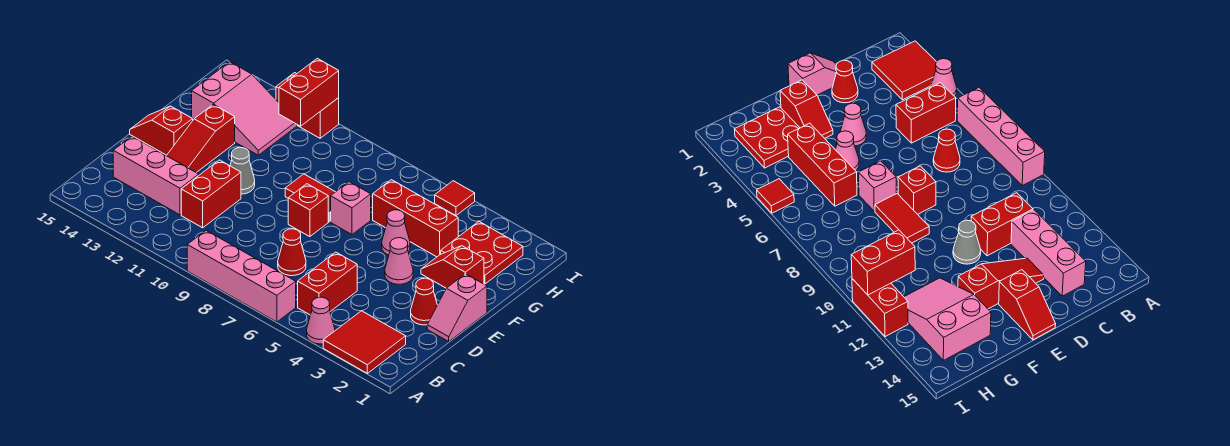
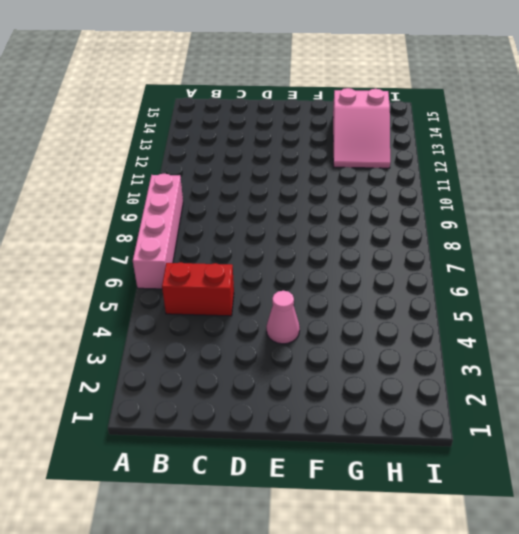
none -> red 2x2 tile [323,311,406,373]
none -> pink 1x1 cone [307,297,335,344]
none -> red 1x1 cone [278,229,306,276]

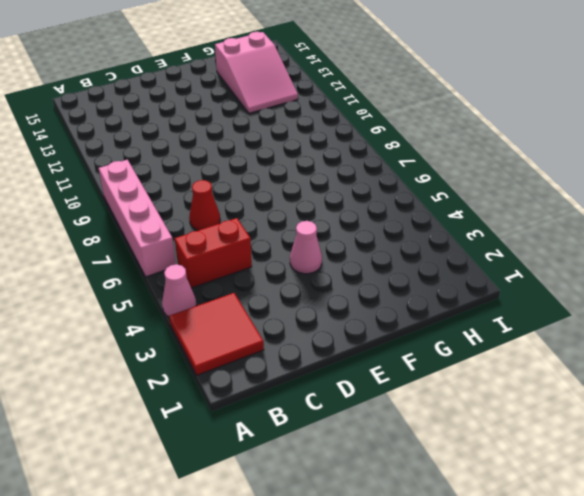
none -> red 1x2 brick [181,160,241,228]
none -> pink 1x3 brick [113,136,199,215]
none -> pink 1x2 slope [427,274,487,341]

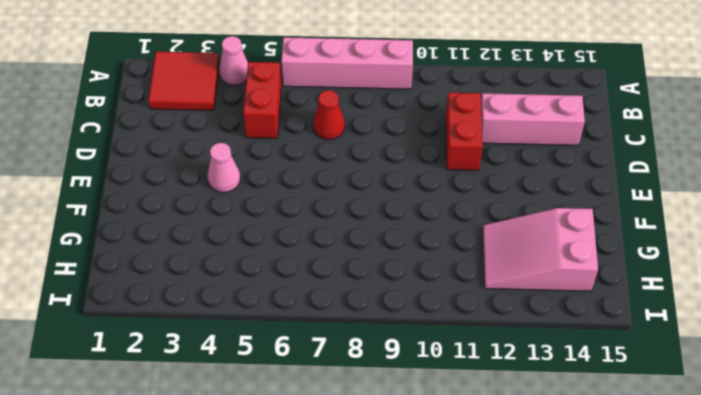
none -> pink 1x2 slope [427,274,487,341]
none -> red 1x1 cone [411,278,437,325]
none -> red 1x3 slope [167,104,235,173]

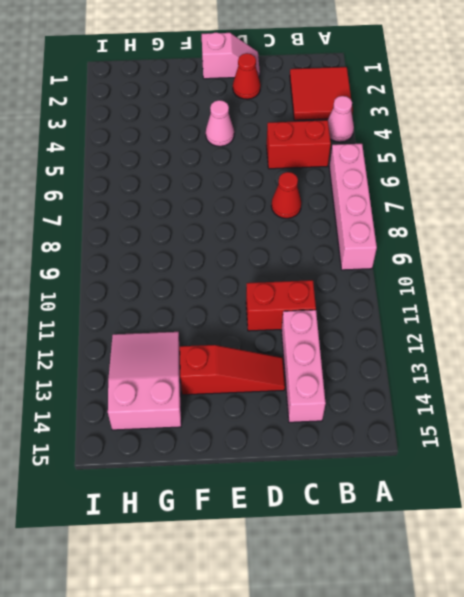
none -> red 1x1 brick [288,184,328,237]
none -> grey 1x1 cone [230,148,255,194]
none -> red 1x2 slope [130,106,193,155]

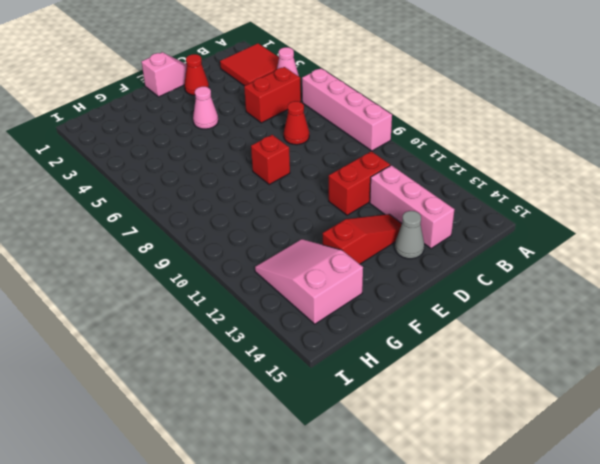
grey 1x1 cone [395,211,424,259] -> grey 1x1 cone moved to [230,148,255,194]
none -> red 1x2 slope [130,106,193,155]
none -> red 1x2 slope [421,246,484,288]
none -> pink 1x1 cone [382,210,410,255]

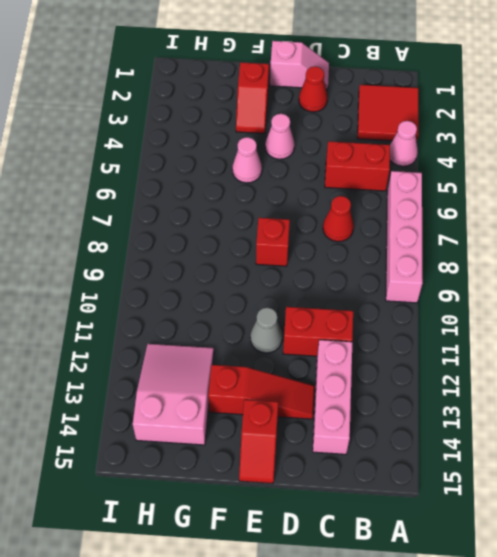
none -> pink 1x1 brick [331,182,371,234]
none -> red 1x2 tile [285,174,335,222]
none -> red 2x2 plate [441,222,523,284]

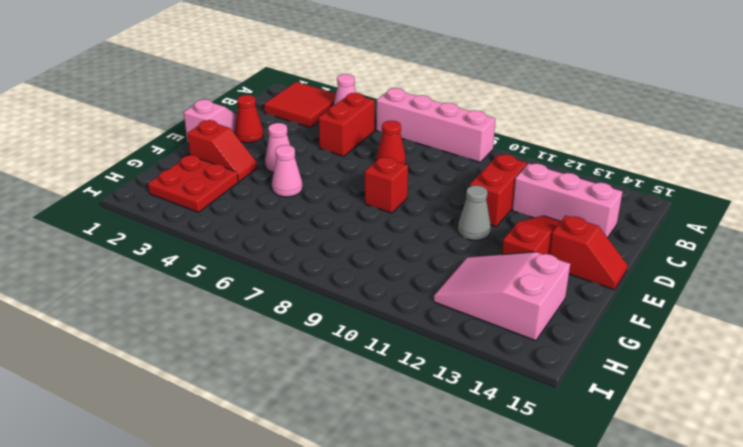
none -> pink 1x1 brick [331,182,371,234]
none -> red 1x2 tile [285,174,335,222]
none -> red 1x3 brick [373,180,458,257]

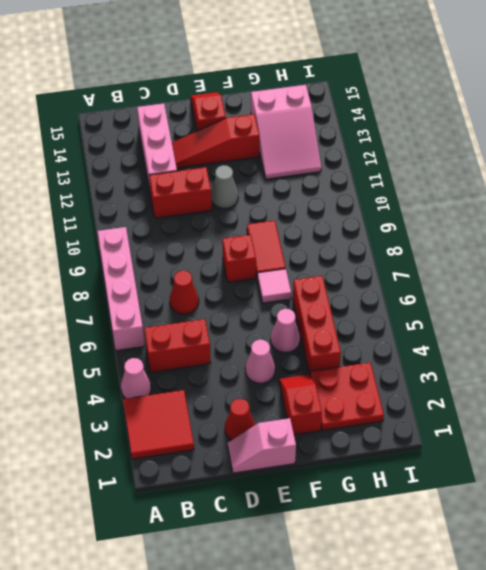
pink 1x1 tile [257,269,291,303] -> pink 1x1 brick [331,182,371,234]
none -> red 1x1 tile [435,181,475,215]
none -> red 1x2 brick [276,73,339,138]
none -> red 1x2 brick [279,58,339,126]

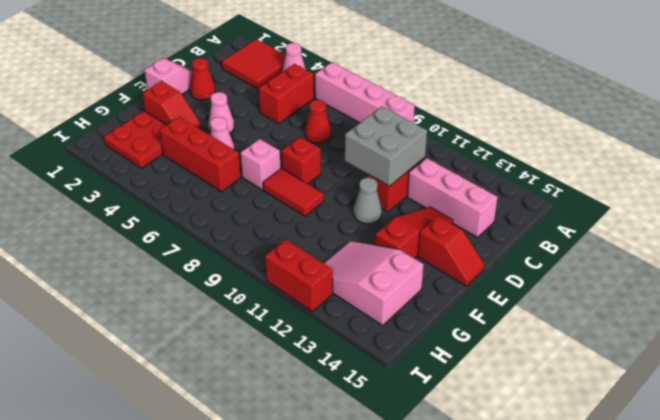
grey 2x2 brick [345,107,427,186] -> none
none -> red 1x1 tile [435,181,475,215]
none -> red 1x2 brick [279,58,339,126]

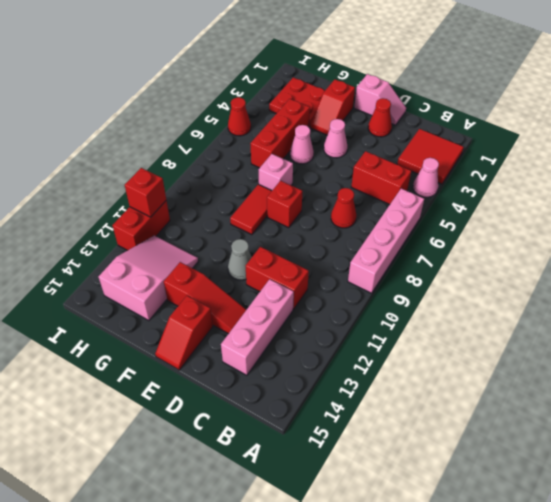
red 1x1 cone [228,97,251,136] -> red 1x1 tile [435,181,475,215]
red 1x1 brick [125,168,166,217] -> red 1x2 brick [279,58,339,126]

